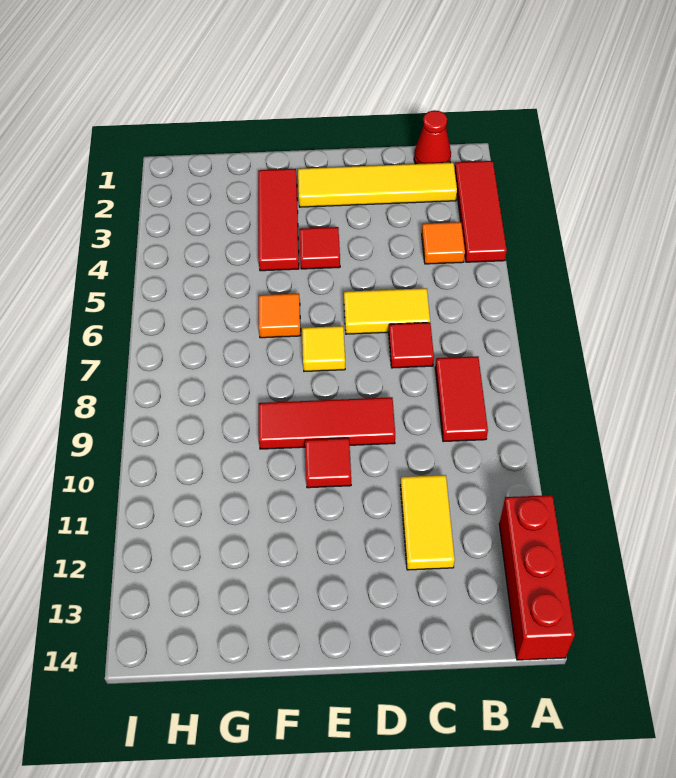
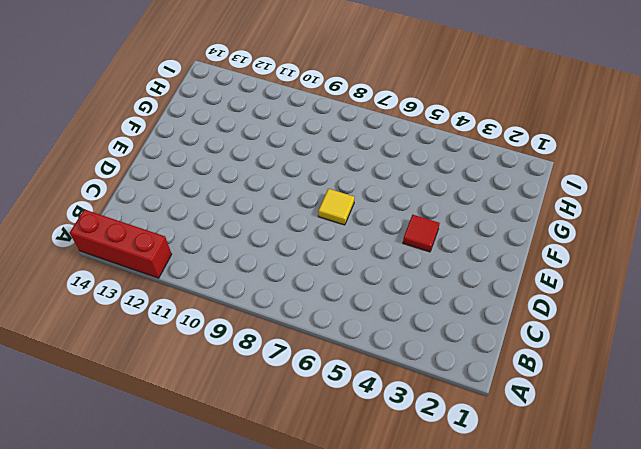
none -> red 1x3 tile [455,161,507,262]
none -> red 1x1 cone [414,110,451,164]
none -> yellow 1x4 tile [298,162,457,207]

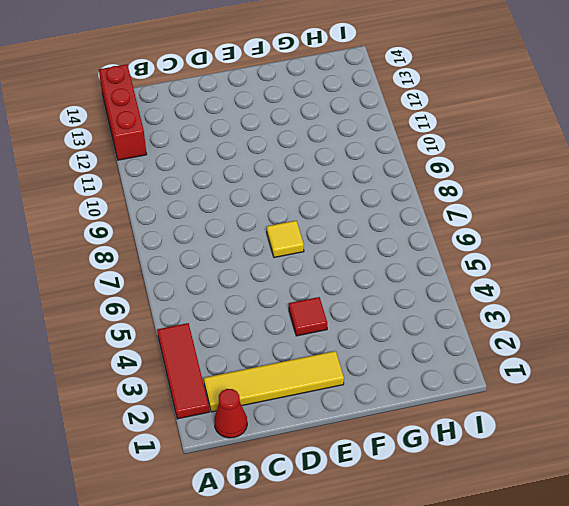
none -> orange 1x1 tile [422,222,465,264]
none -> red 1x2 tile [435,356,488,442]
none -> yellow 1x2 tile [344,288,430,334]

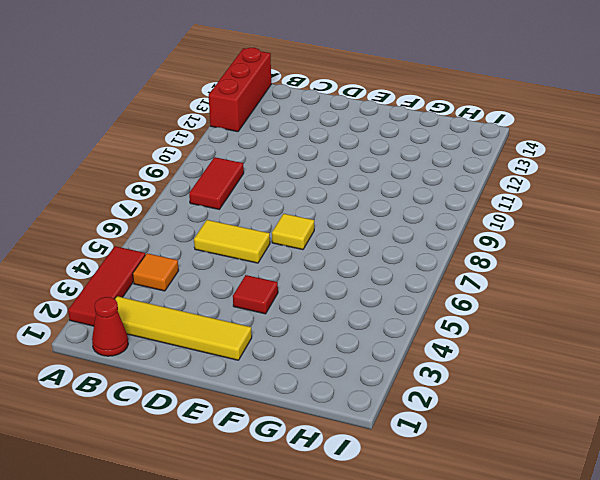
none -> red 1x1 tile [389,323,434,368]
none -> yellow 1x2 tile [400,475,455,570]
none -> red 1x3 tile [259,397,395,449]

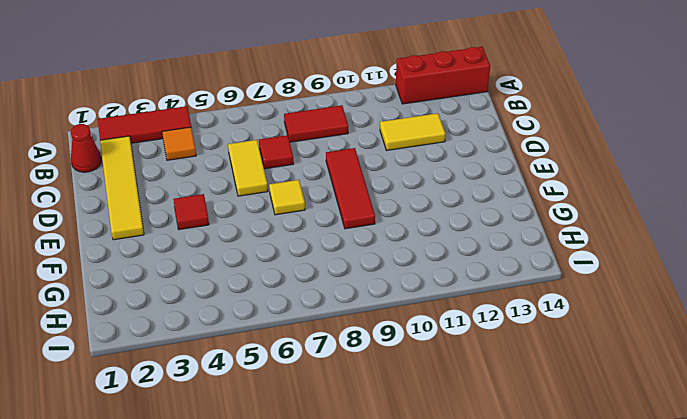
none -> red 1x1 tile [305,438,351,488]
none -> red 1x3 tile [258,169,299,271]
none -> orange 1x1 tile [259,293,301,338]

